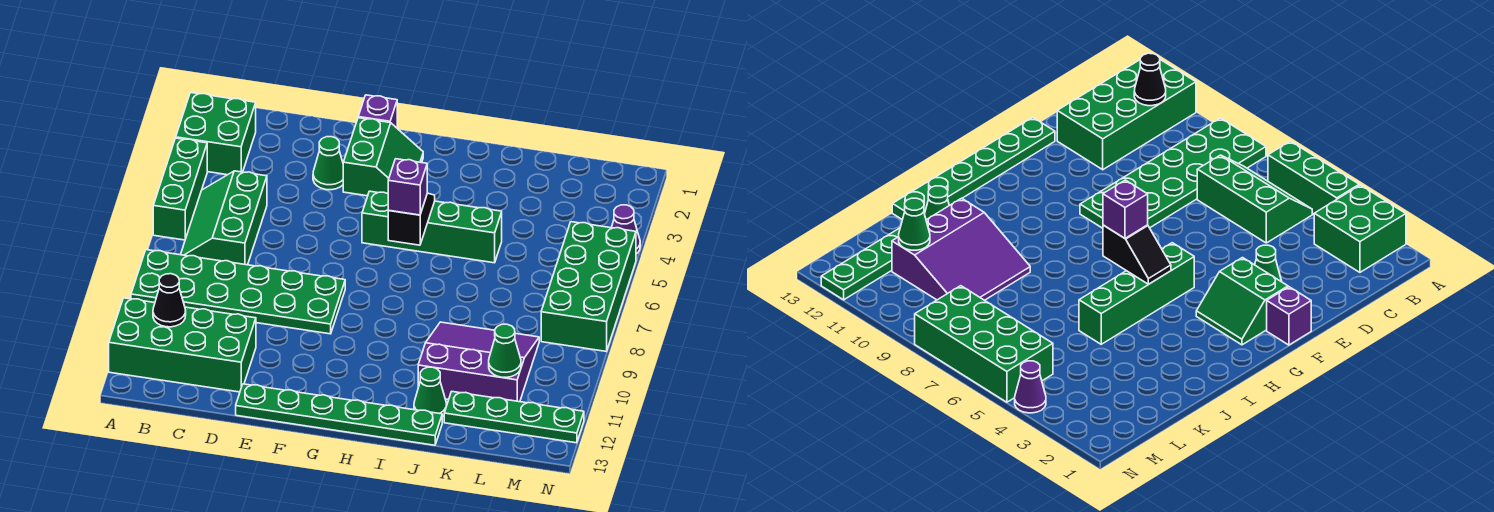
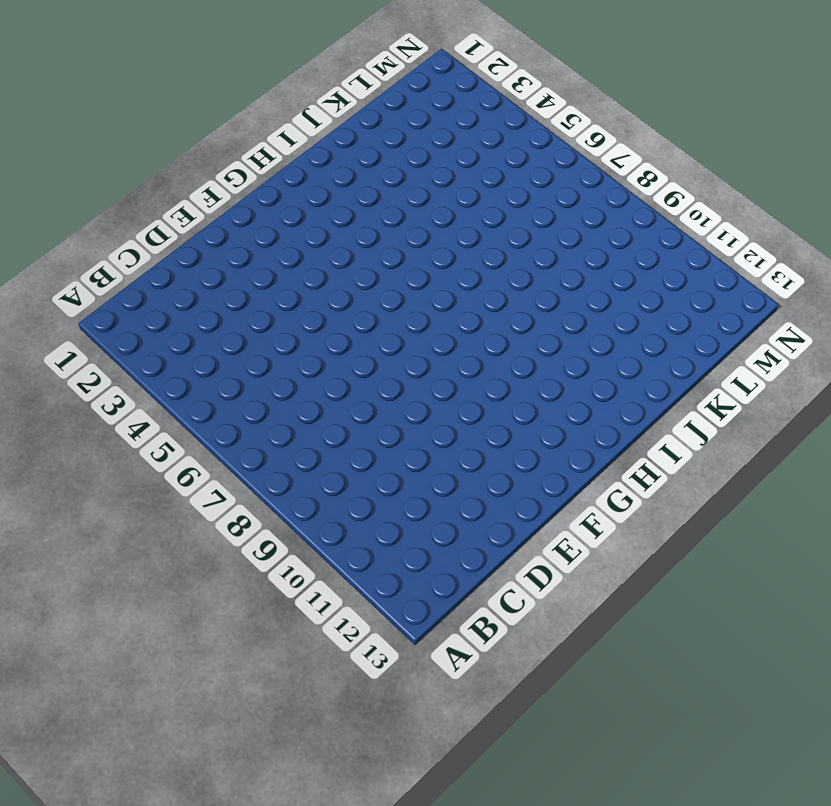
none -> green 2x2 brick [176,93,256,175]
none -> green 1x3 brick [153,138,207,240]
none -> green 2x6 plate [131,250,345,334]

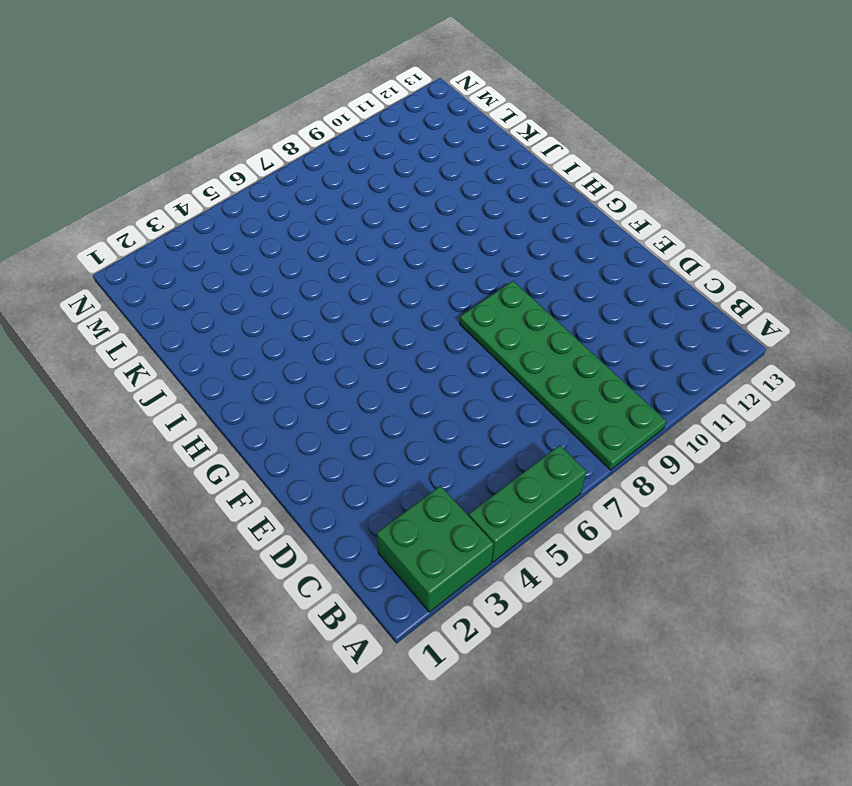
none -> green 2x4 brick [109,298,256,392]
none -> green 2x3 slope [181,171,267,265]
none -> green 1x1 cone [313,137,343,190]

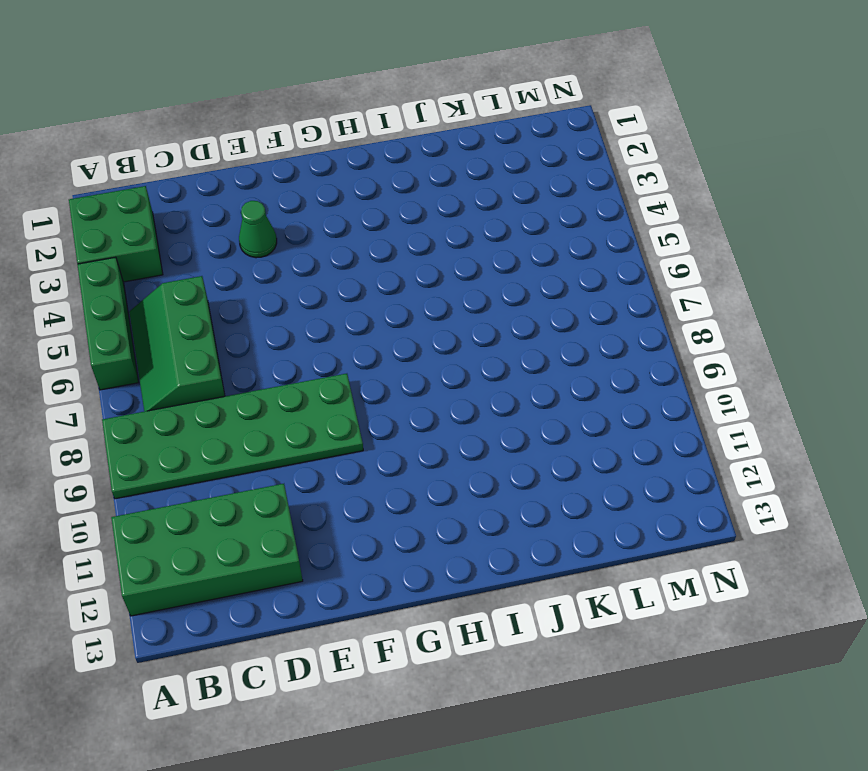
none -> green 1x6 plate [236,384,442,445]
none -> purple 1x1 brick [358,95,397,128]
none -> green 2x2 slope [343,118,423,196]

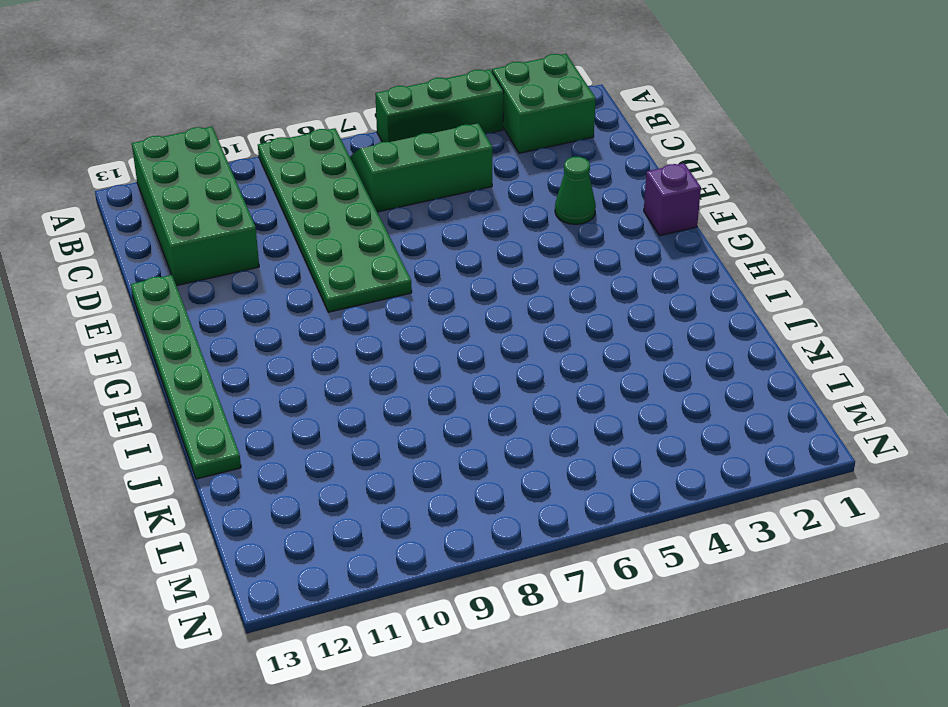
none -> green 2x2 slope [343,118,423,196]
none -> green 1x4 brick [362,191,502,263]
none -> purple 3x3 slope [418,322,539,402]

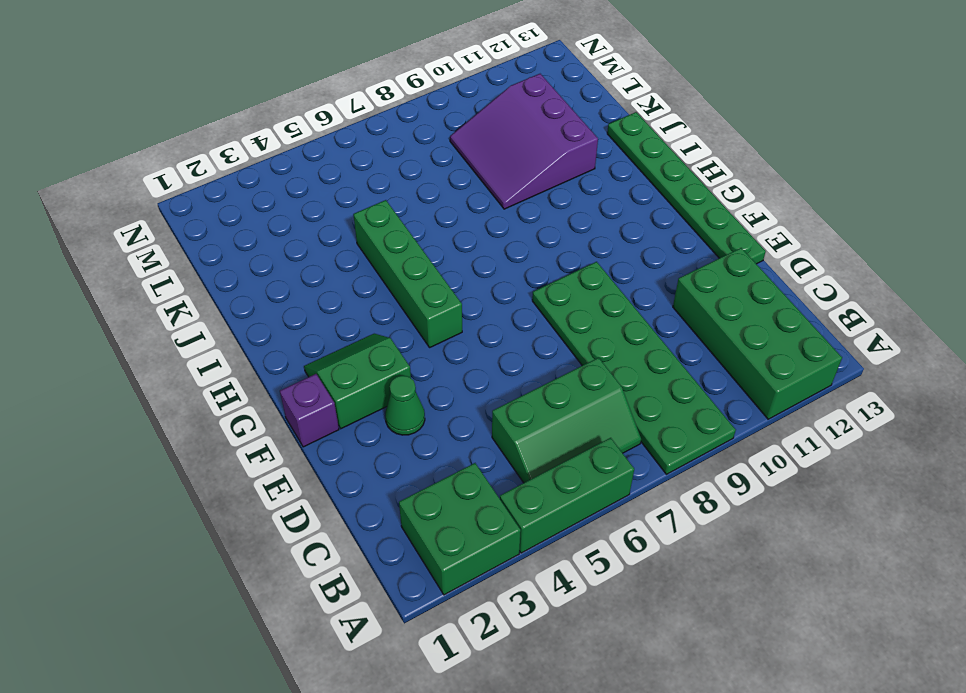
none -> green 1x1 cone [414,367,447,417]
none -> green 1x4 plate [444,392,584,443]
none -> green 2x4 brick [541,222,636,351]

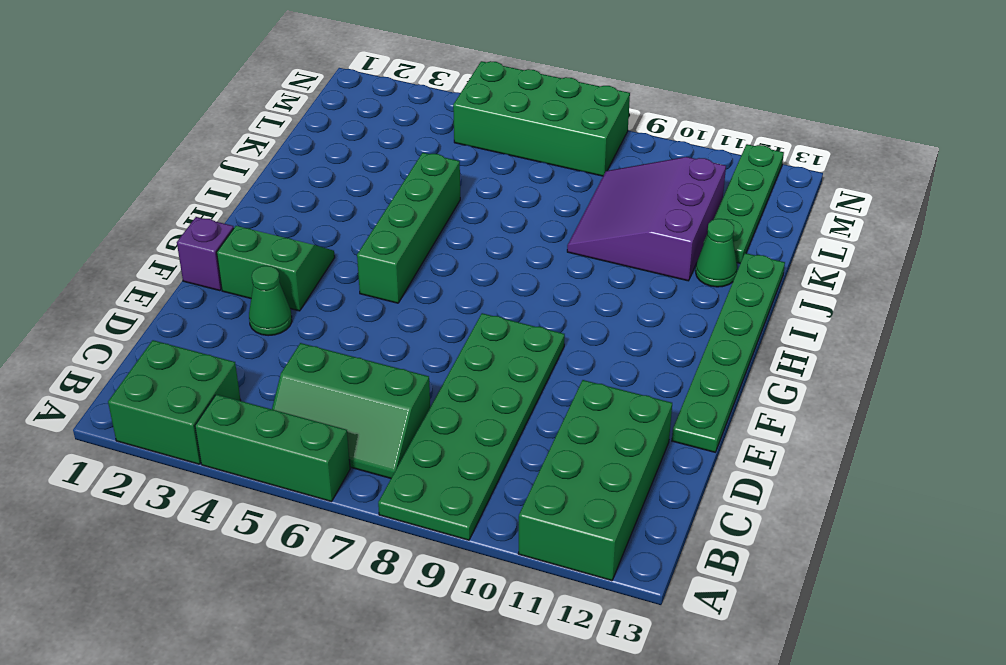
none -> purple 1x1 cone [611,205,640,254]
none -> black 1x1 cone [153,274,186,327]
none -> black 1x2 slope [388,193,435,245]

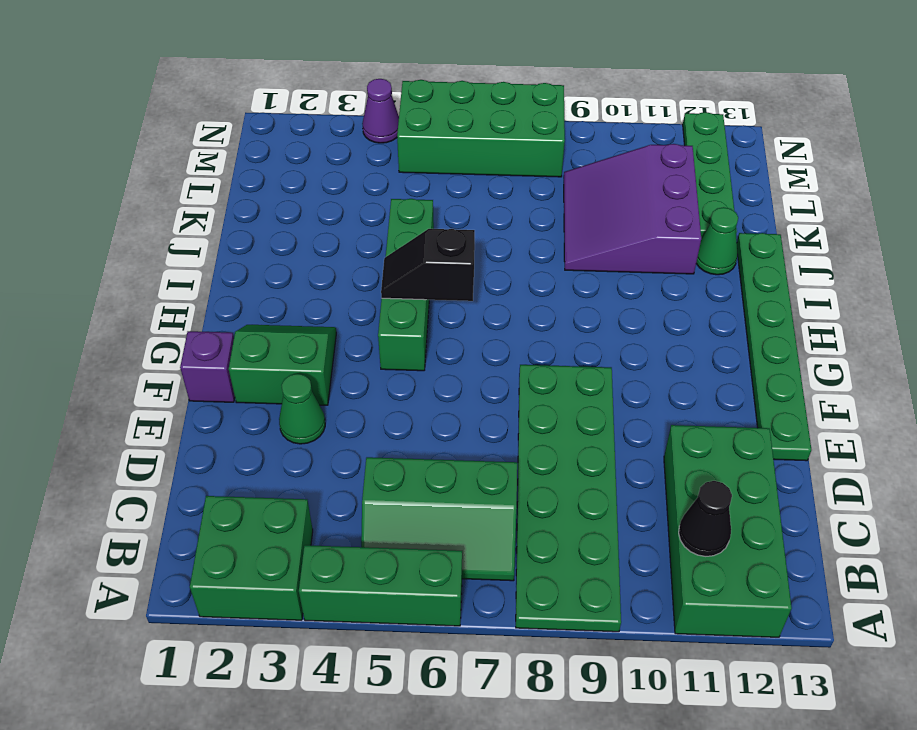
none -> green 1x1 cone [489,324,521,377]
none -> purple 1x1 brick [388,159,427,215]

